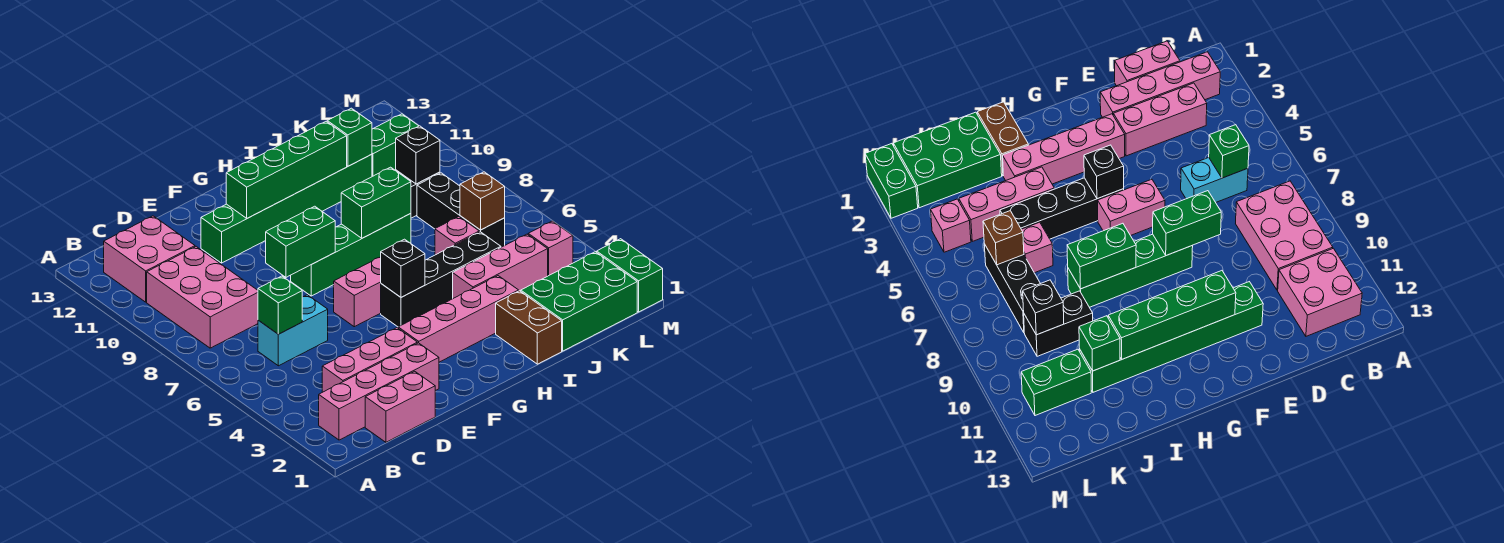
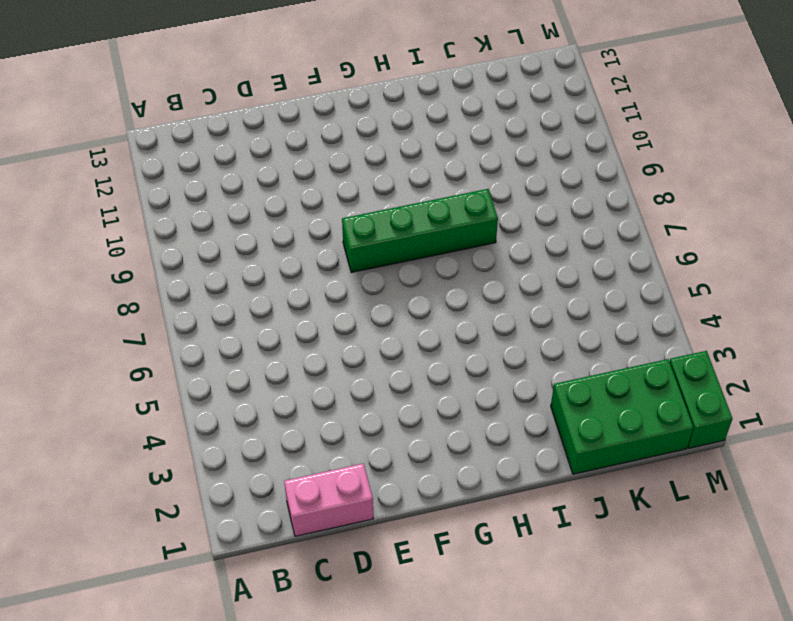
none -> pink 1x4 brick [319,343,439,440]
none -> pink 2x3 brick [147,247,258,348]
none -> pink 2x2 brick [104,216,195,302]

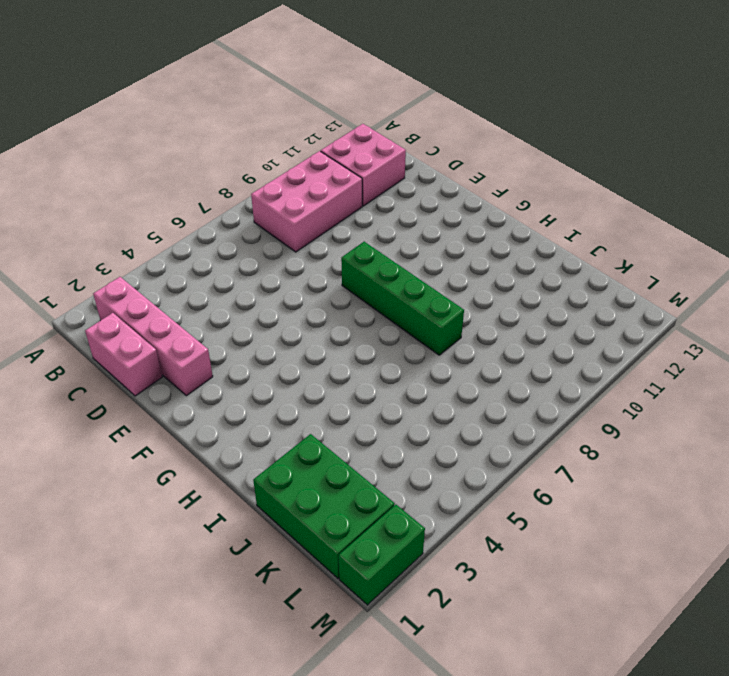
none -> pink 1x3 brick [322,328,417,392]
none -> cyan 1x2 brick [258,295,328,366]
none -> green 1x6 brick [201,154,372,263]

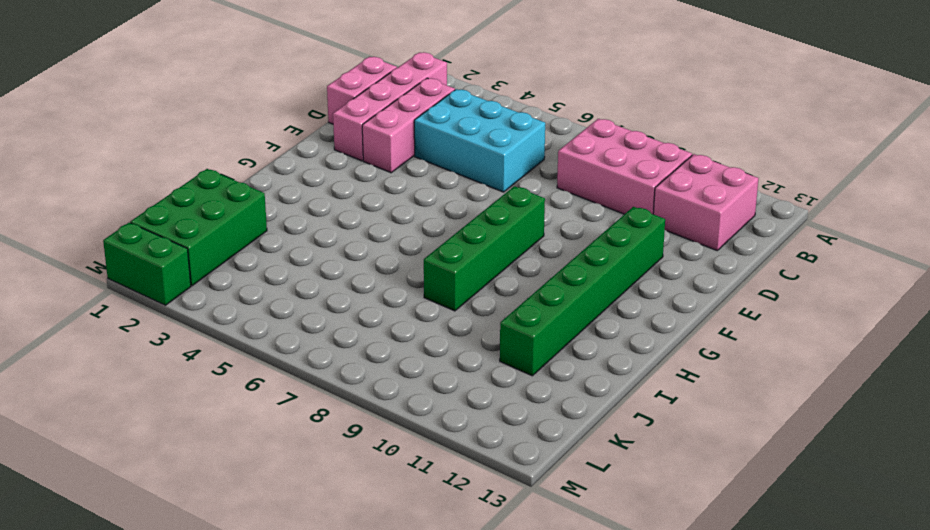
cyan 2x3 brick [414,89,545,192] -> cyan 1x2 brick [258,295,328,366]
none -> pink 1x4 brick [398,276,519,362]
none -> pink 1x2 brick [334,257,381,327]
none -> black 1x4 brick [381,232,501,327]

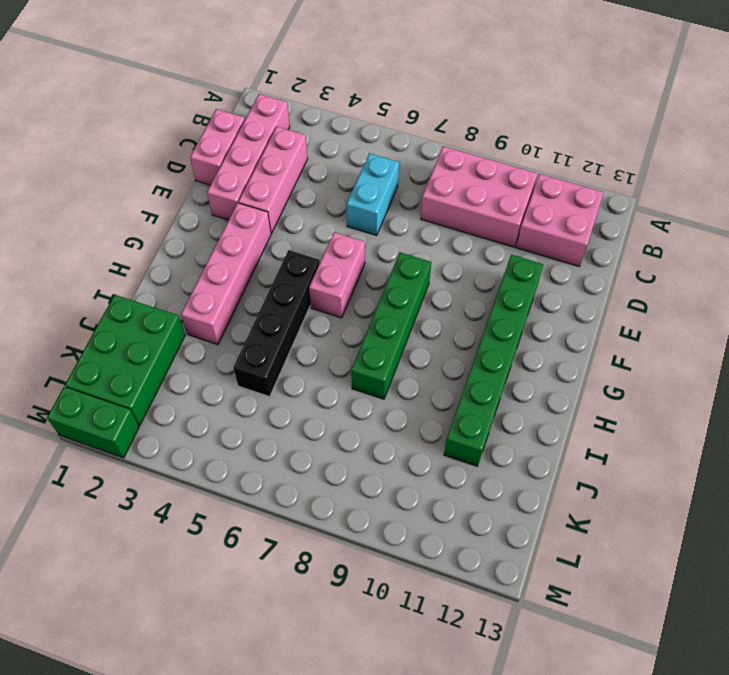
none -> brown 1x2 brick [496,291,562,364]
none -> pink 1x3 brick [453,234,548,298]
none -> pink 1x1 brick [435,217,479,255]

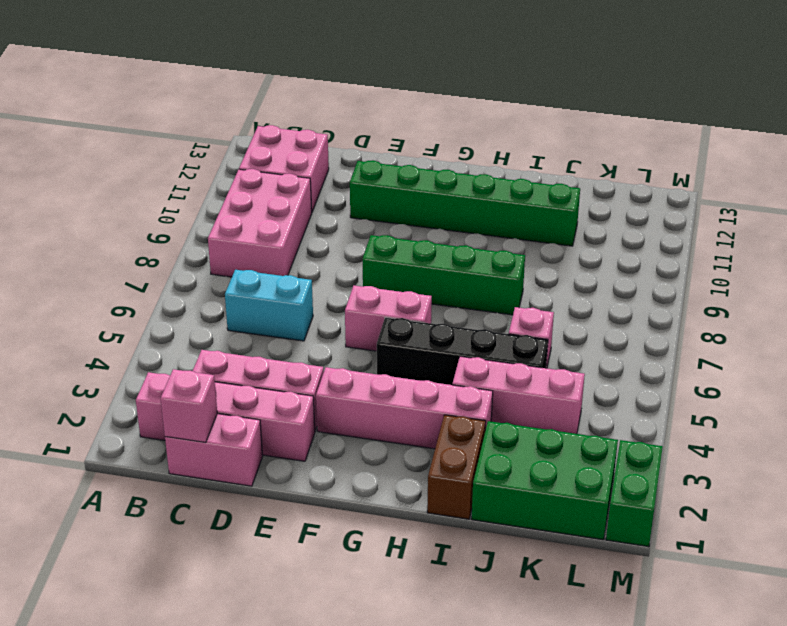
pink 1x1 brick [161,369,217,442] -> pink 1x1 brick moved to [528,221,573,276]
none -> black 1x2 brick [1024,291,1093,356]
none -> black 1x3 brick [417,173,505,247]
none -> green 1x2 brick [372,114,418,177]

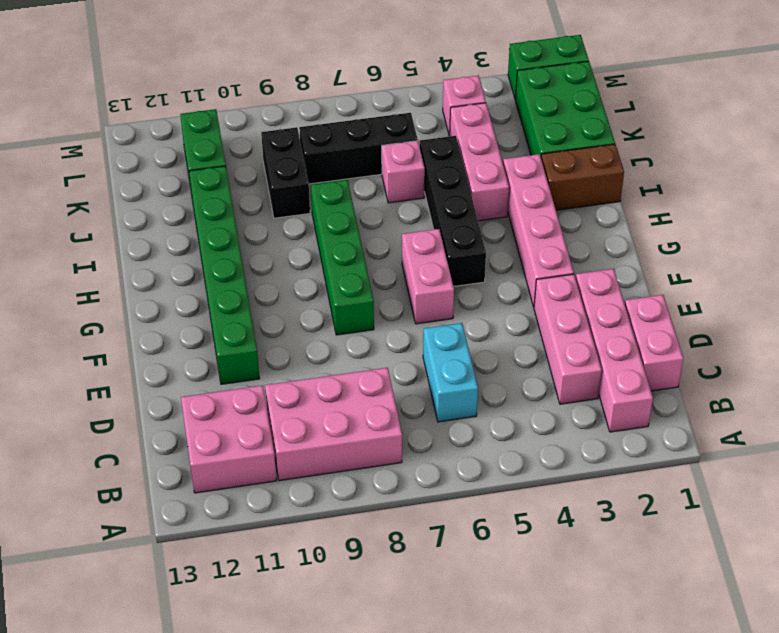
none -> green 1x1 brick [258,276,302,334]
none -> green 1x2 brick [266,206,335,277]
none -> green 1x4 brick [226,121,347,218]

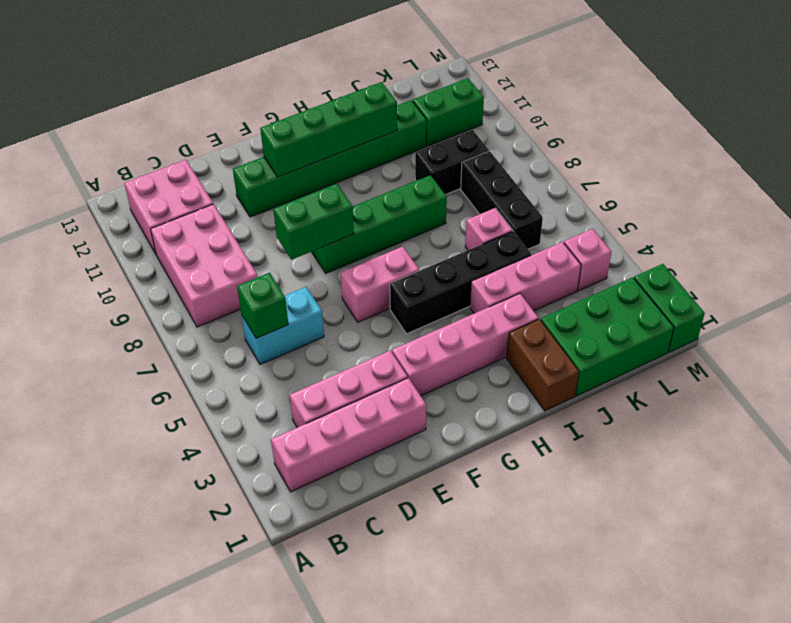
none -> pink 1x2 brick [365,371,435,442]
none -> black 1x1 brick [381,239,425,297]
none -> green 1x2 brick [341,167,411,238]

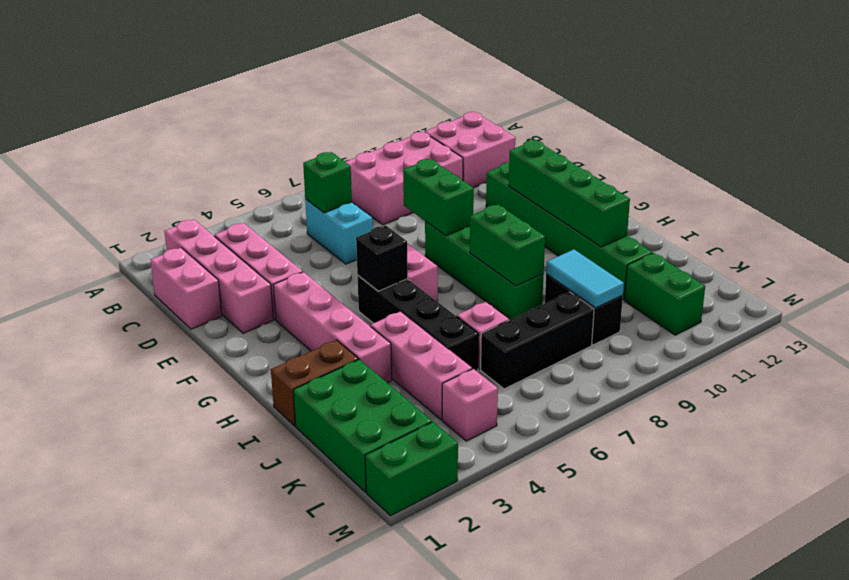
cyan 1x2 tile [546,249,624,308] -> black 1x1 brick [396,126,440,184]
none -> green 1x1 brick [327,108,372,166]
none -> brown 1x1 brick [460,172,505,230]

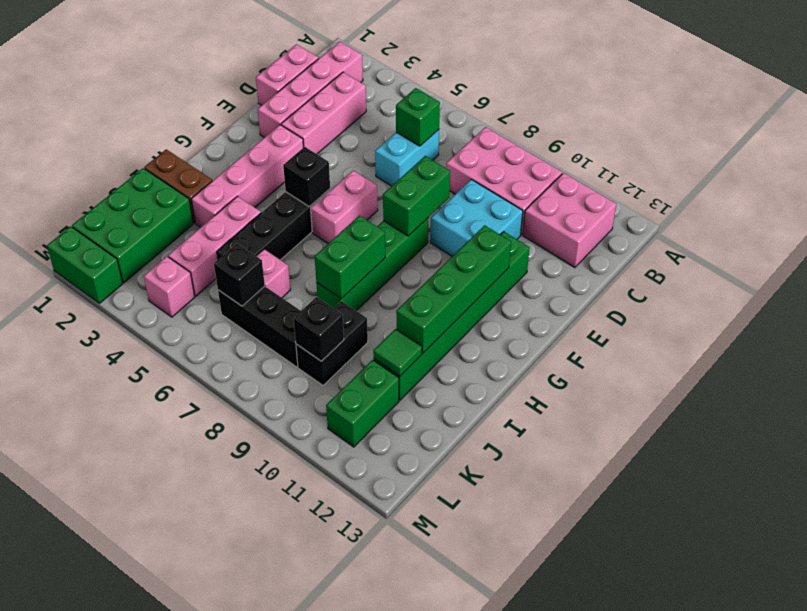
cyan 2x2 brick [430,179,523,256] -> none
green 1x1 tile [373,329,422,376] -> green 1x1 brick [327,108,372,166]
black 1x1 brick [214,244,265,306] -> brown 1x1 brick [460,172,505,230]

